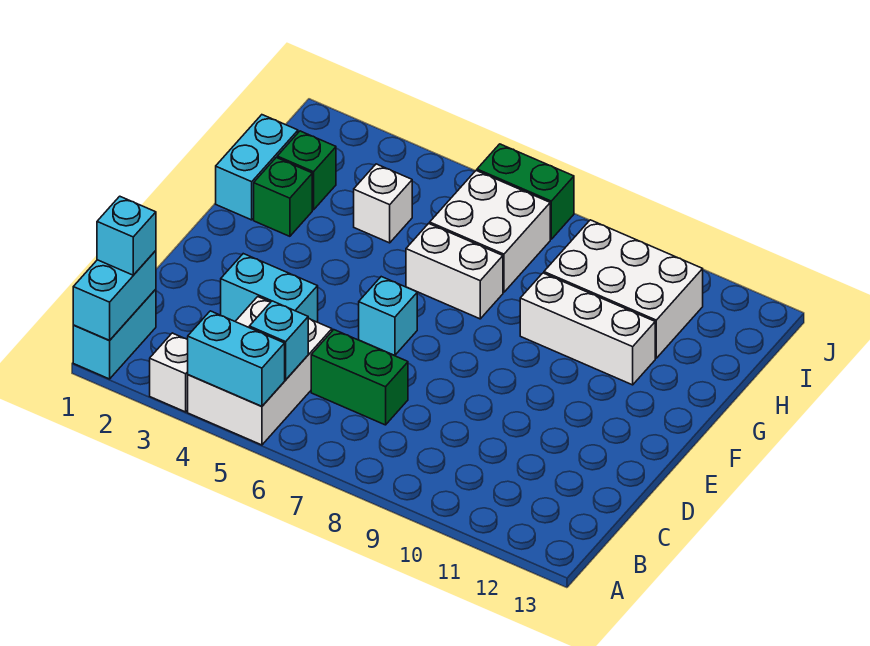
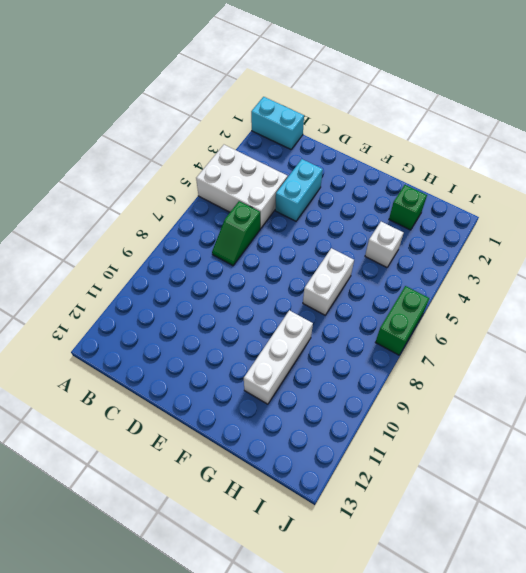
green 1x2 slope [212,201,260,266] -> green 1x2 brick [311,330,408,425]
none -> white 1x1 brick [150,333,188,412]
none -> cyan 1x1 brick [359,277,417,356]
none -> cyan 1x2 brick [216,115,298,220]

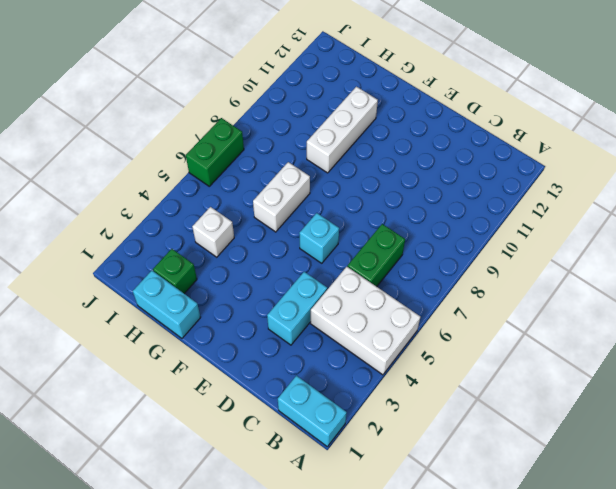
none -> white 1x1 brick [150,333,188,412]
none -> green 1x1 brick [254,158,312,236]
none -> white 2x2 brick [430,171,550,292]

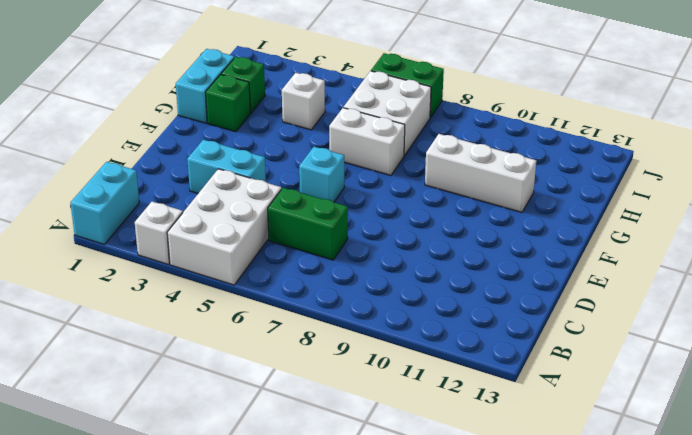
none -> white 2x3 brick [544,220,703,358]
none -> cyan 1x2 brick [73,251,156,341]
none -> cyan 1x2 brick [188,311,285,406]

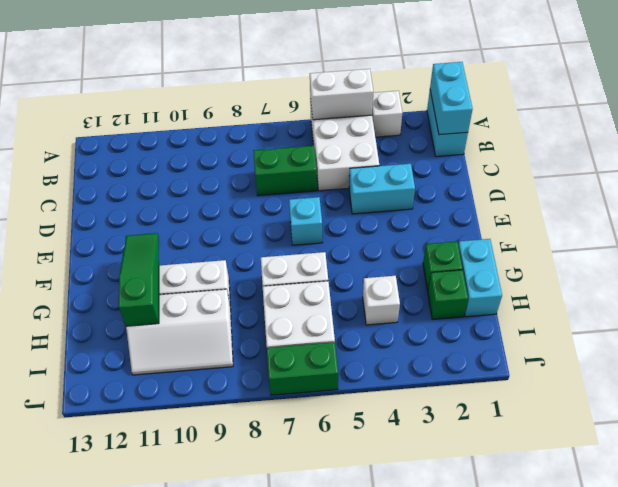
white 1x2 brick [310,69,373,120] -> cyan 1x2 brick [188,311,285,406]
green 1x3 slope [119,233,159,326] -> none
white 2x3 slope [126,289,233,375] -> white 2x3 brick [544,220,703,358]
none -> cyan 1x1 brick [249,301,308,380]
none -> cyan 1x1 brick [97,196,156,275]

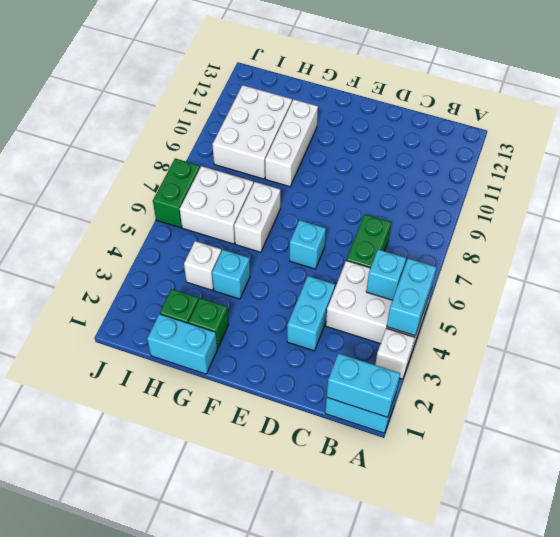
cyan 1x1 brick [212,250,250,299] -> cyan 1x1 brick moved to [97,196,156,275]

